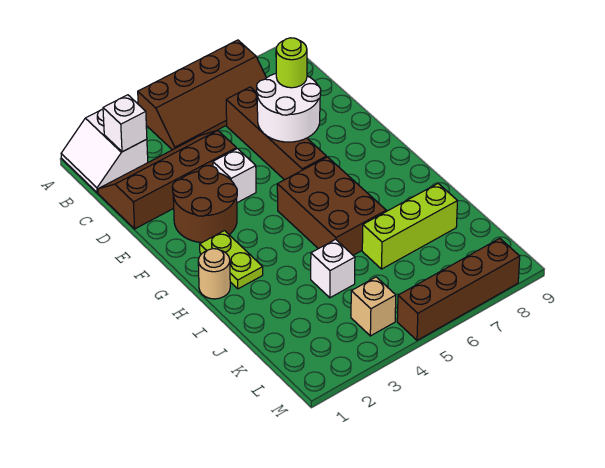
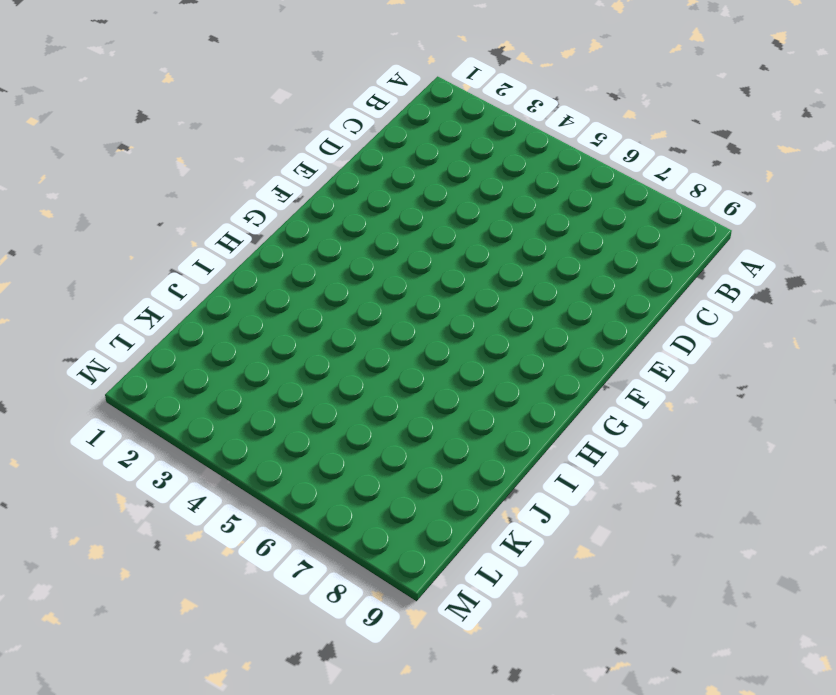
none -> white 2x2 slope [61,109,148,193]
none -> brown 2x4 slope [138,40,266,150]
none -> brown 2x4 slope [98,130,237,229]

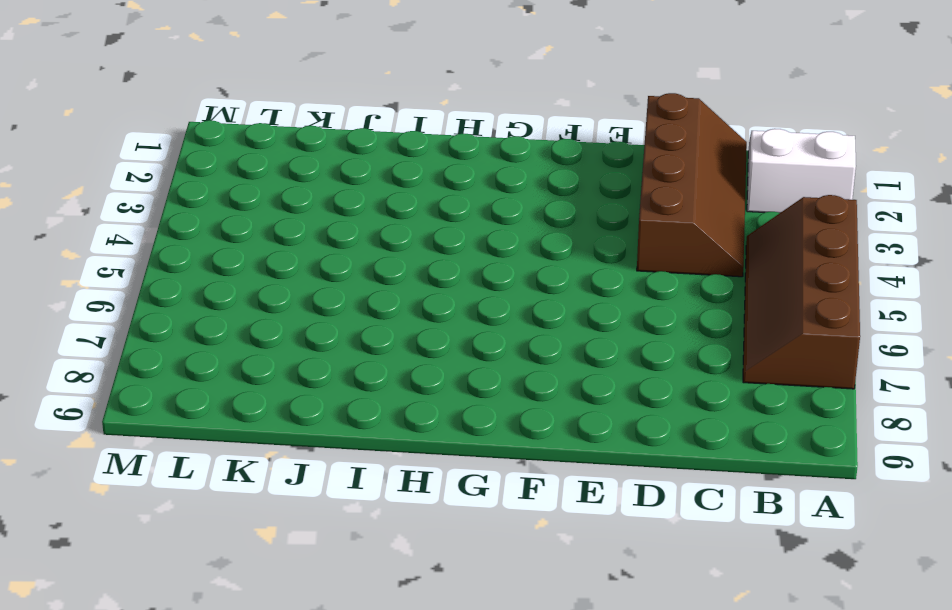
none -> brown 1x4 brick [226,87,327,180]
none -> brown 2x2 round brick [172,166,237,243]
none -> white 1x1 brick [213,149,256,203]

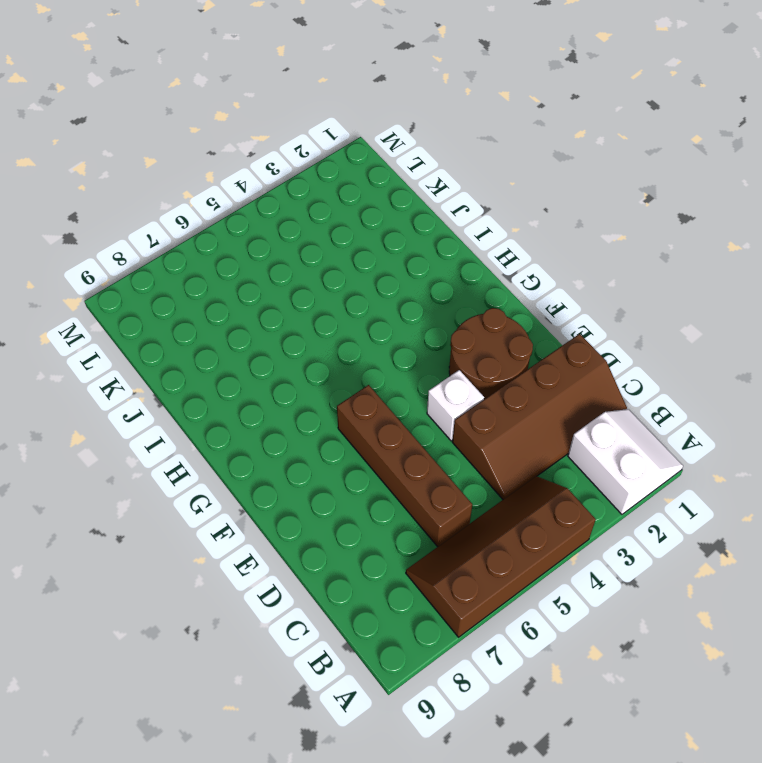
none -> lime 1x2 plate [200,231,263,289]
none -> brown 2x3 brick [277,157,386,255]
none -> tan 1x1 round brick [198,249,230,299]

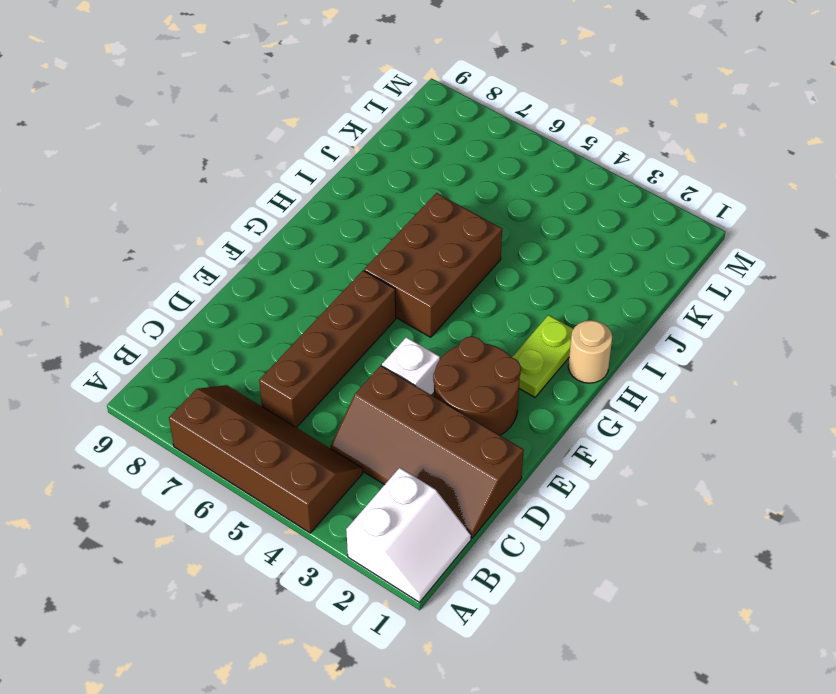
none -> white 1x1 brick [311,239,355,298]
none -> lime 1x3 brick [362,184,457,269]
none -> tan 1x1 brick [351,277,396,336]

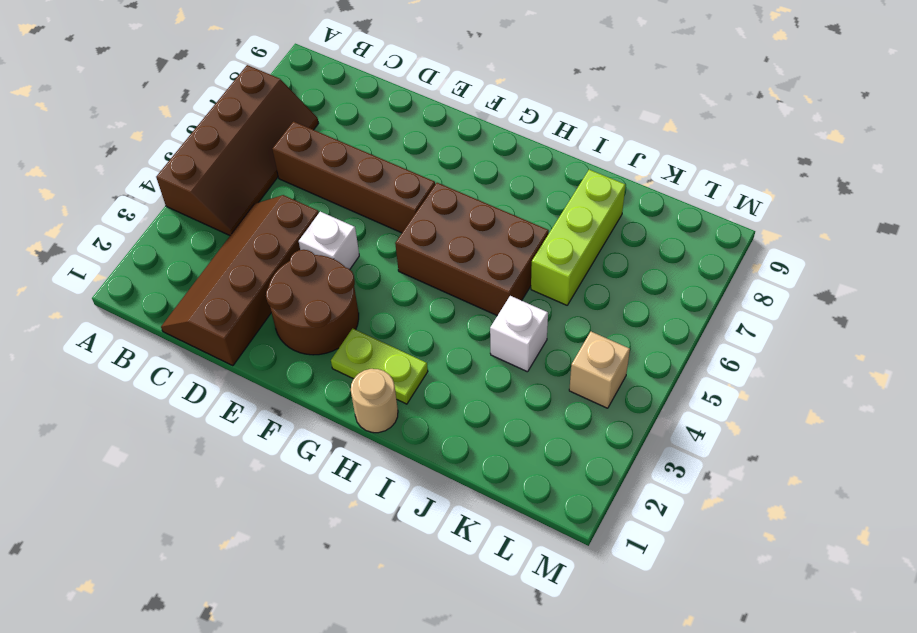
none -> white 2x2 slope [61,109,148,193]
none -> brown 1x4 brick [397,238,520,340]
none -> white 1x1 brick [103,95,147,152]

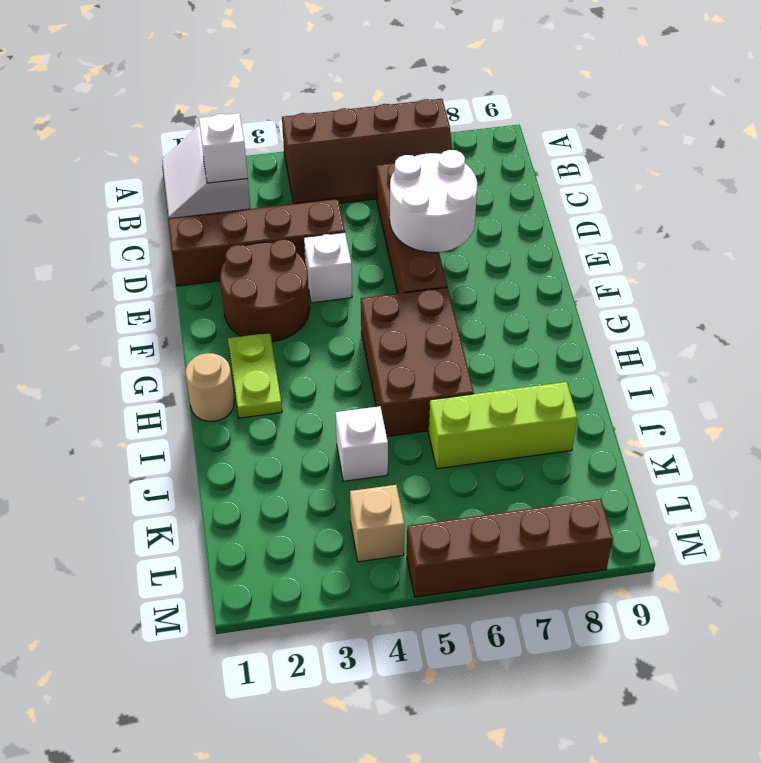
none -> lime 1x1 round brick [276,38,307,88]

